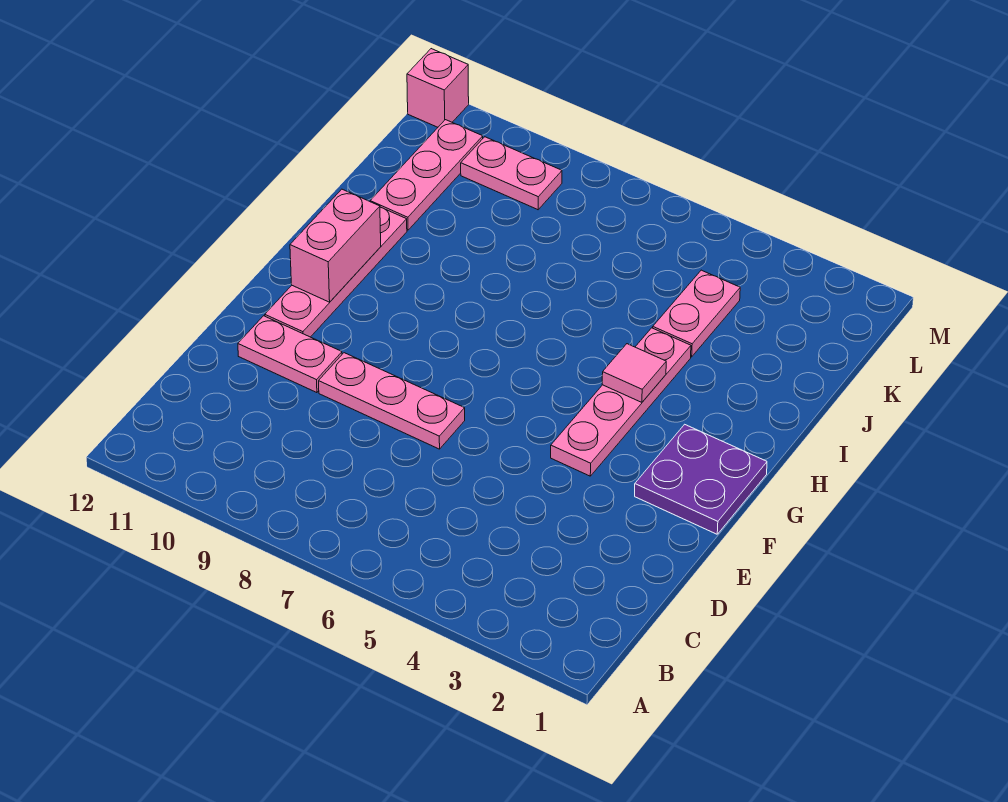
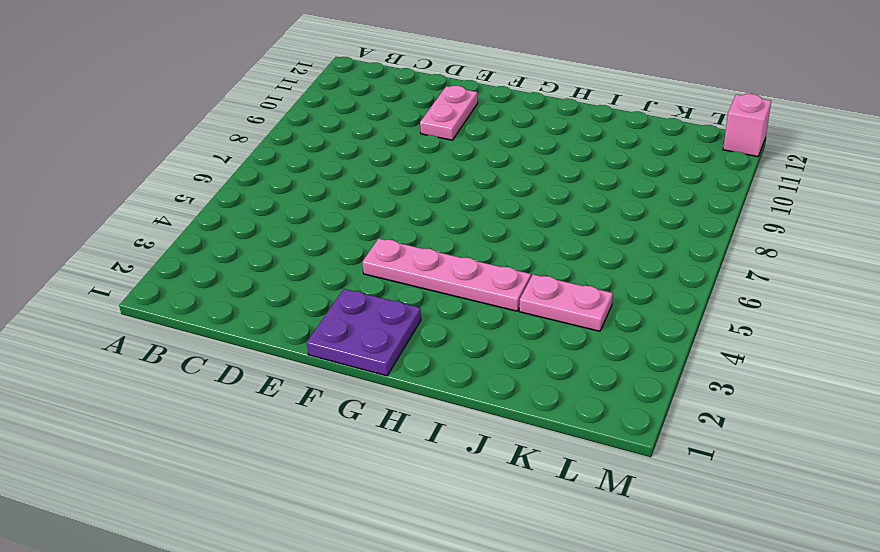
none -> pink 1x3 plate [319,353,465,449]
none -> pink 1x4 plate [265,207,407,337]

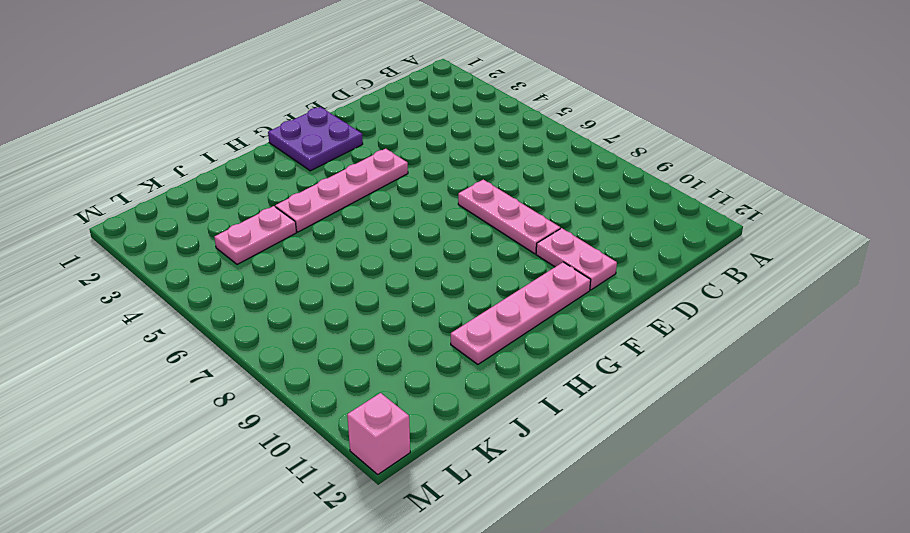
none -> pink 1x3 plate [370,120,483,230]
none -> pink 1x2 plate [461,137,562,210]

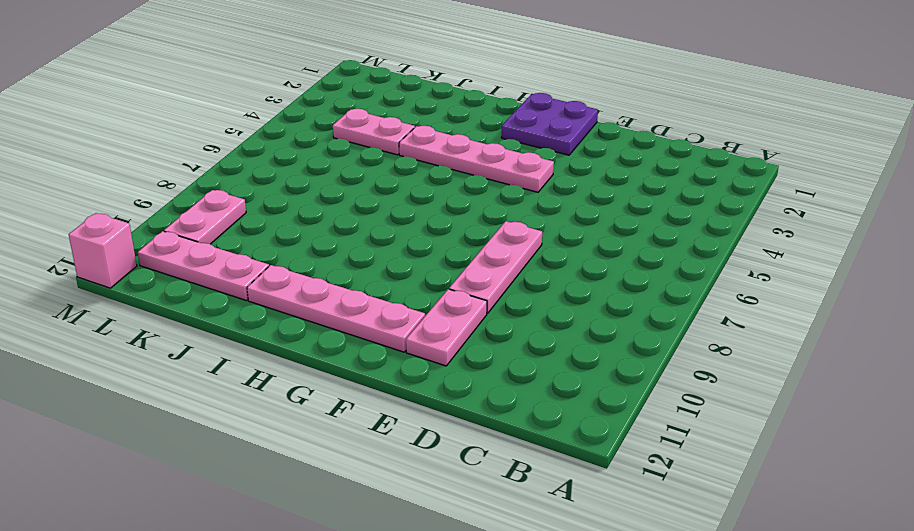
none -> pink 1x2 brick [290,189,381,302]
none -> pink 1x1 tile [602,344,666,402]

